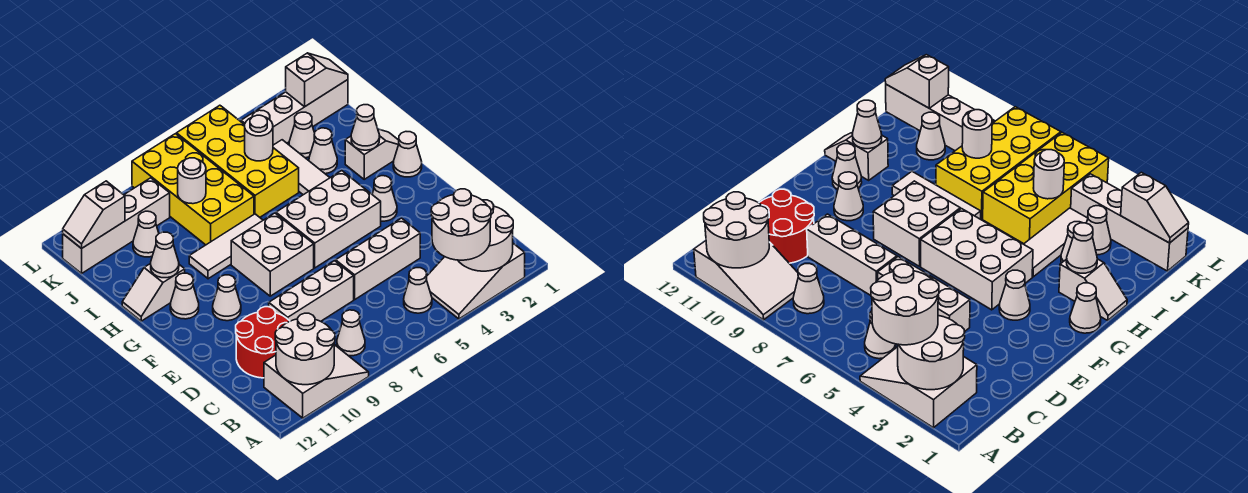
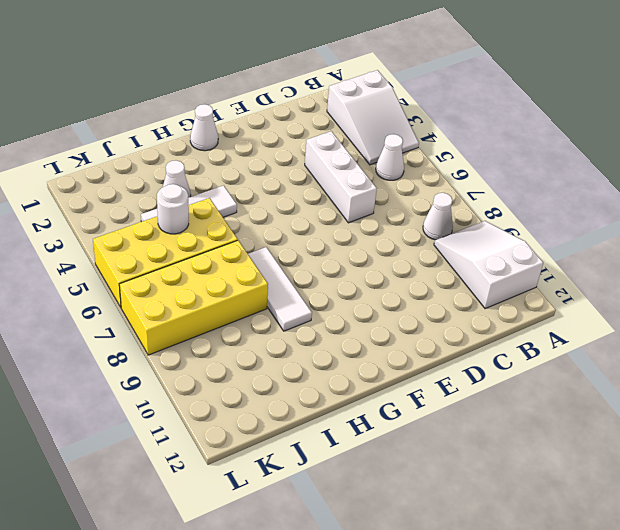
none -> red 2x2 round brick [236,307,289,378]
none -> white 1x3 brick [269,261,354,321]
none -> white 1x1 cone [372,176,397,221]
none -> white 2x3 brick [276,171,381,268]

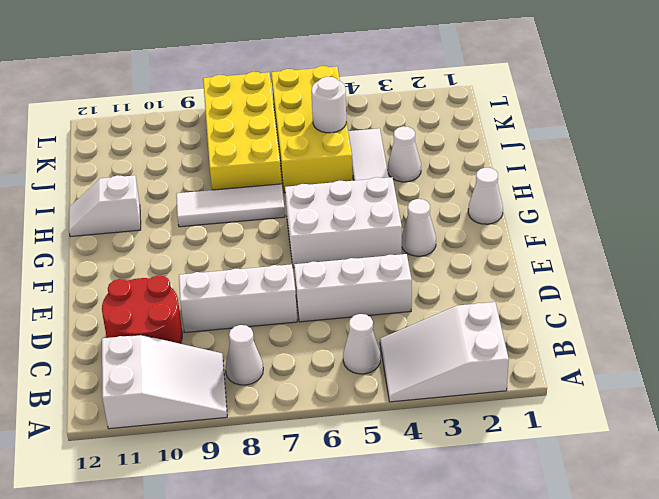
none -> white 2x2 brick [231,213,314,296]
none -> white 1x1 cone [213,275,241,321]
none -> white 1x1 cone [170,273,199,319]
none -> white 1x2 slope [345,129,399,179]

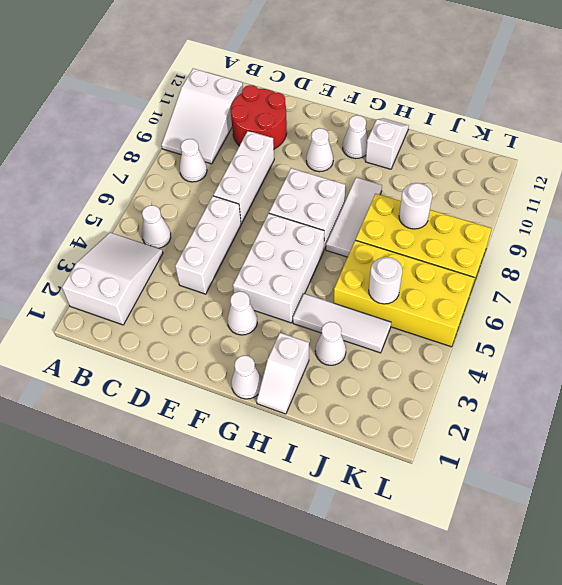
none -> white 1x1 cone [289,112,315,158]
none -> white 1x1 cone [133,211,159,257]
none -> white 1x4 brick [241,80,348,145]
none -> white 1x4 brick [63,178,170,273]

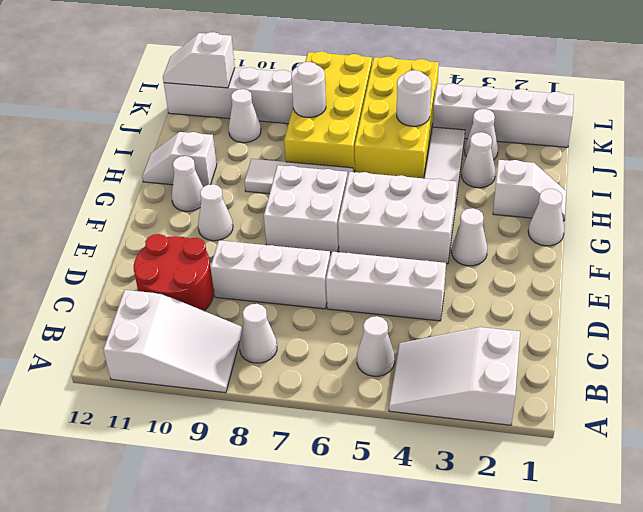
none -> white 2x2 round brick [458,200,513,271]
none -> white 2x2 round brick [275,313,335,385]
none -> white 1x1 cone [351,105,380,150]
none -> white 1x1 cone [151,232,179,278]

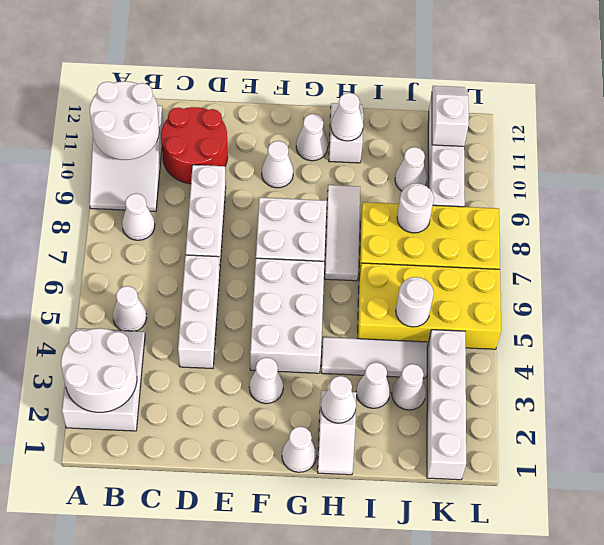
none -> white 1x2 slope [286,53,348,107]
none -> white 2x2 round brick [431,189,491,260]

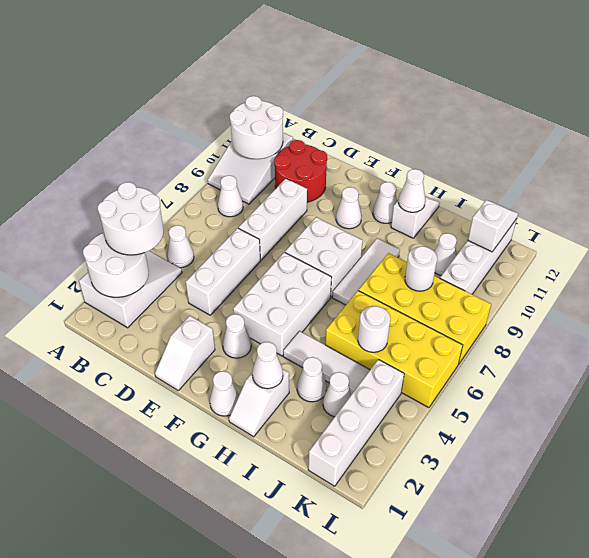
white 1x2 slope [155,316,215,390] -> white 1x2 slope moved to [286,53,348,107]

